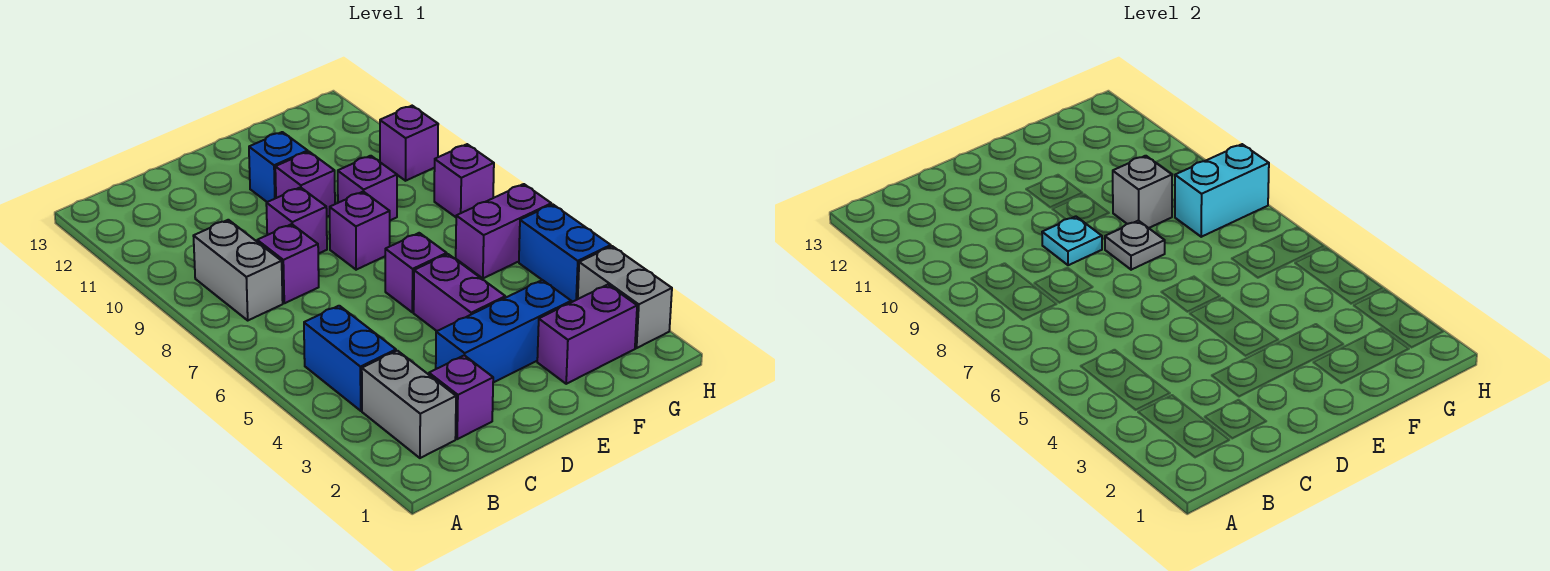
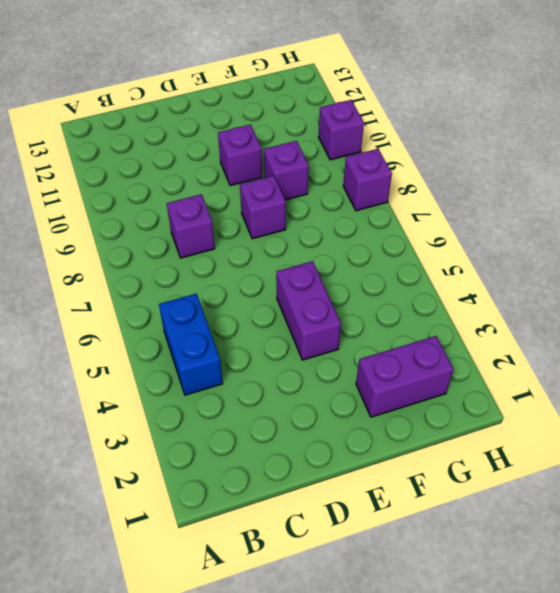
none -> grey 1x2 brick [362,351,456,458]
none -> grey 1x2 brick [194,220,283,320]
none -> purple 1x1 brick [429,355,493,439]

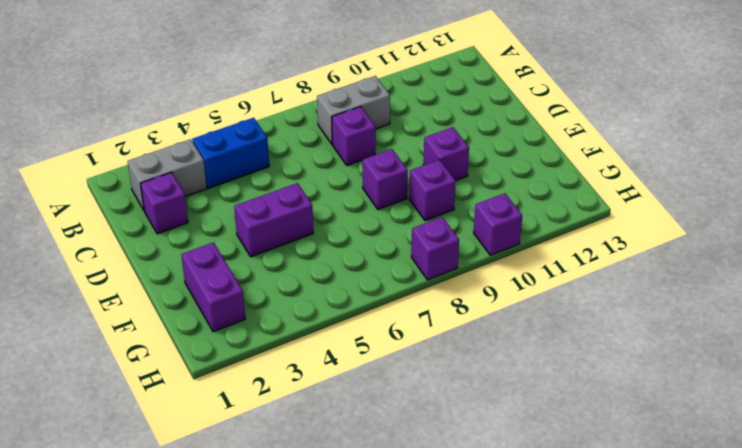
none -> blue 1x3 brick [436,280,571,383]
none -> purple 1x1 brick [266,187,327,254]
none -> purple 1x1 brick [385,233,447,312]

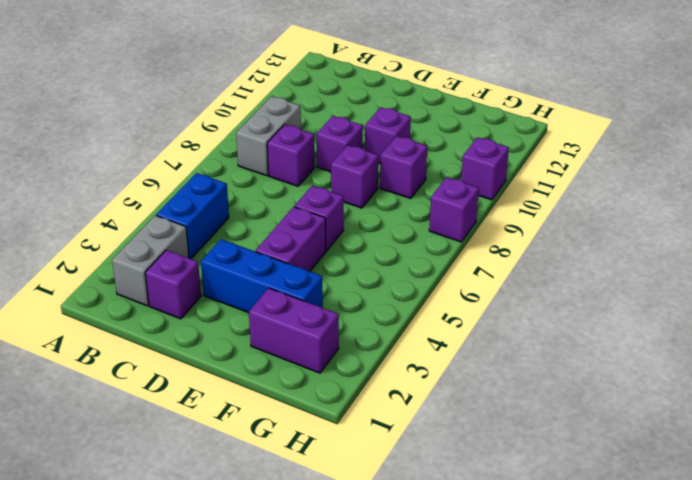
none -> blue 1x1 brick [249,132,308,202]
none -> purple 1x2 brick [456,184,551,278]
none -> grey 1x2 brick [578,246,672,348]

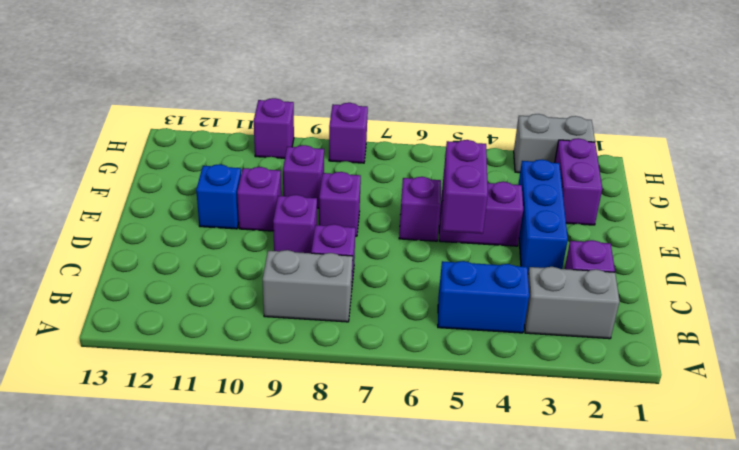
purple 1x2 brick [442,140,488,234] -> purple 1x2 brick moved to [456,184,551,278]
none -> blue 1x2 brick [519,204,611,302]
none -> cyan 1x1 plate [1042,216,1102,265]
none -> grey 1x1 plate [1105,221,1165,270]

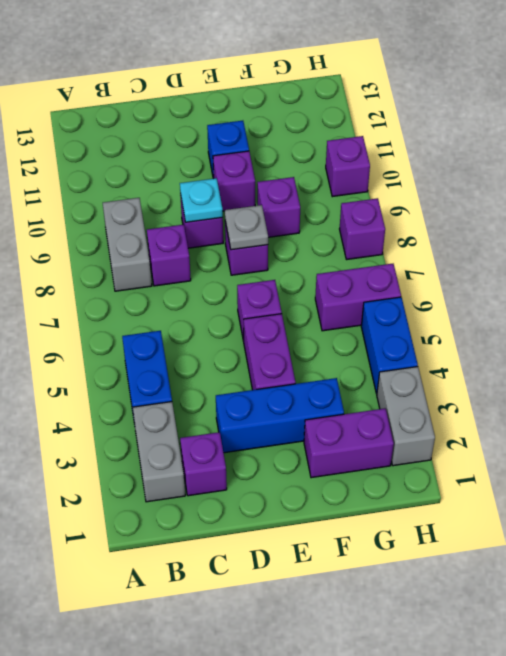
none -> grey 1x1 brick [1113,156,1172,228]
none -> cyan 1x2 brick [1175,144,1269,237]

